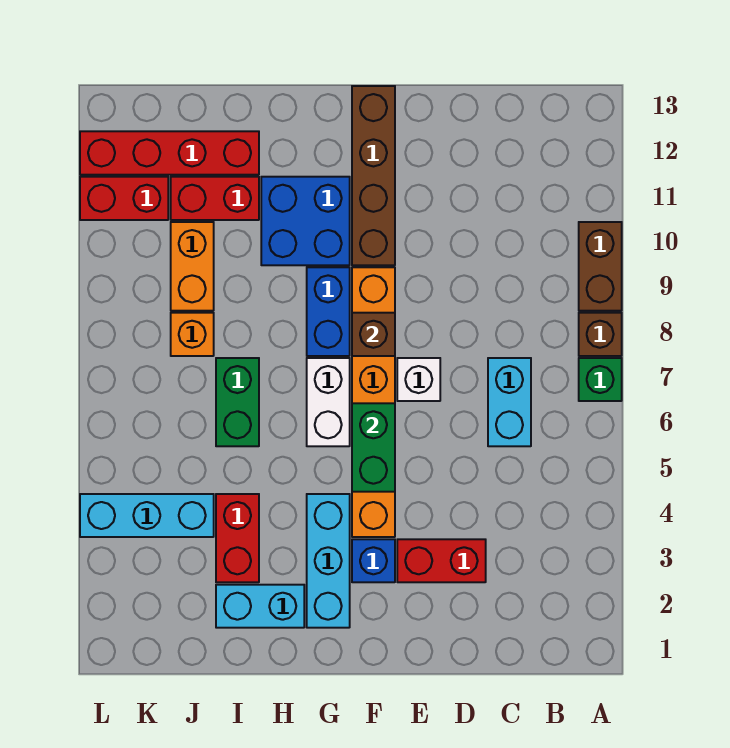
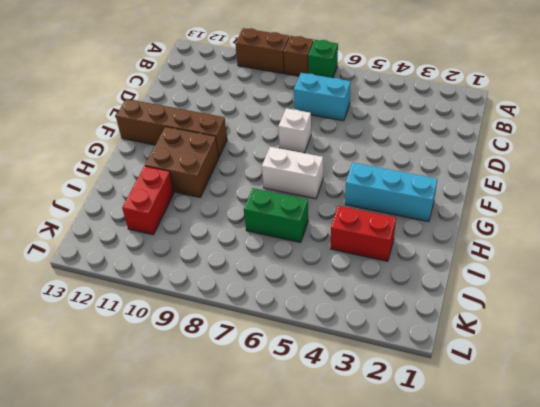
brown 2x2 brick [145,127,219,197] -> blue 2x2 brick [261,177,350,265]
none -> red 1x2 brick [397,539,486,582]
none -> blue 1x1 brick [352,539,395,582]
none -> orange 1x6 brick [352,267,395,537]

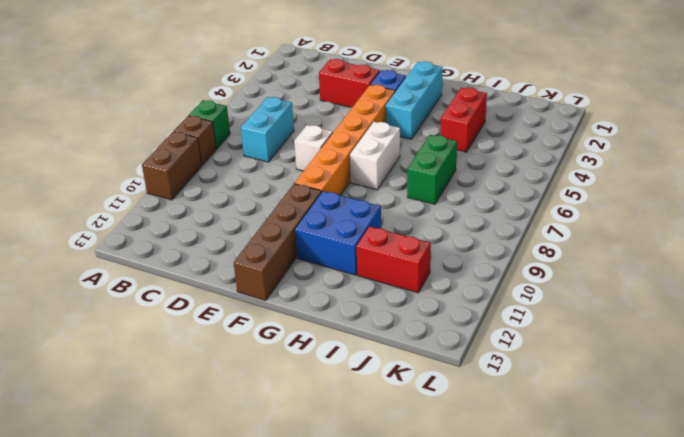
none -> blue 1x2 brick [307,267,350,356]
none -> cyan 1x2 brick [216,585,304,628]
none -> red 1x4 brick [80,131,259,175]

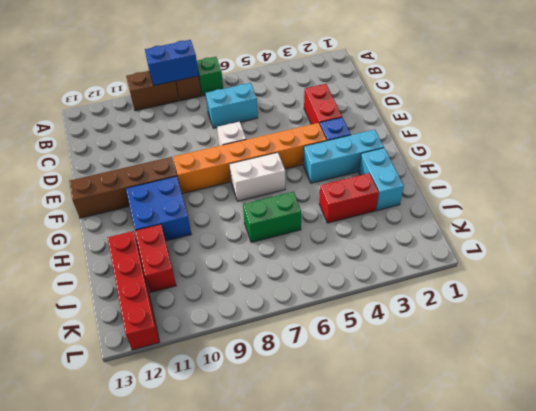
blue 1x2 brick [145,40,199,86] -> blue 1x2 brick moved to [307,267,350,356]
none -> cyan 1x3 brick [80,494,214,537]
none -> orange 1x1 brick [171,313,214,356]
none -> orange 1x2 brick [171,222,214,311]

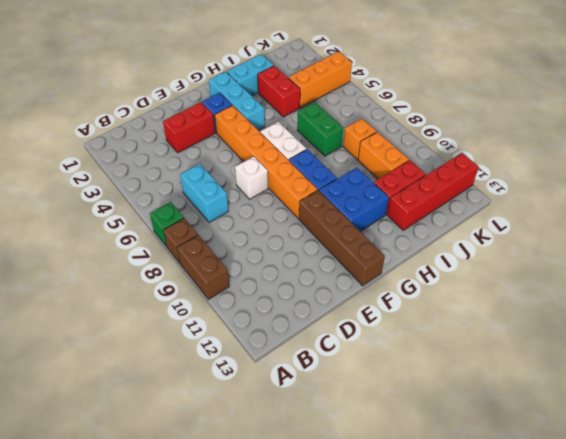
orange 1x3 brick [288,51,352,107] -> cyan 1x3 brick [80,494,214,537]
none -> red 1x2 brick [80,177,168,220]
none -> green 1x2 brick [352,403,395,492]
none -> brown 1x1 brick [352,313,395,356]

